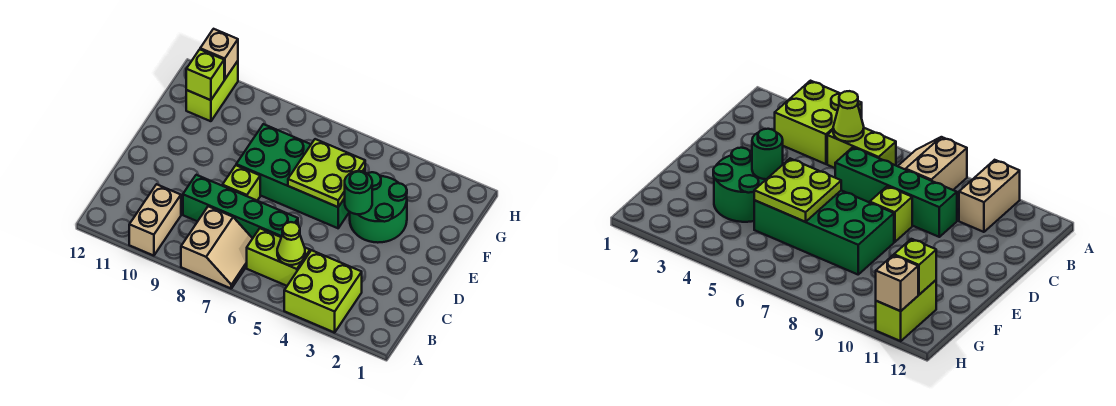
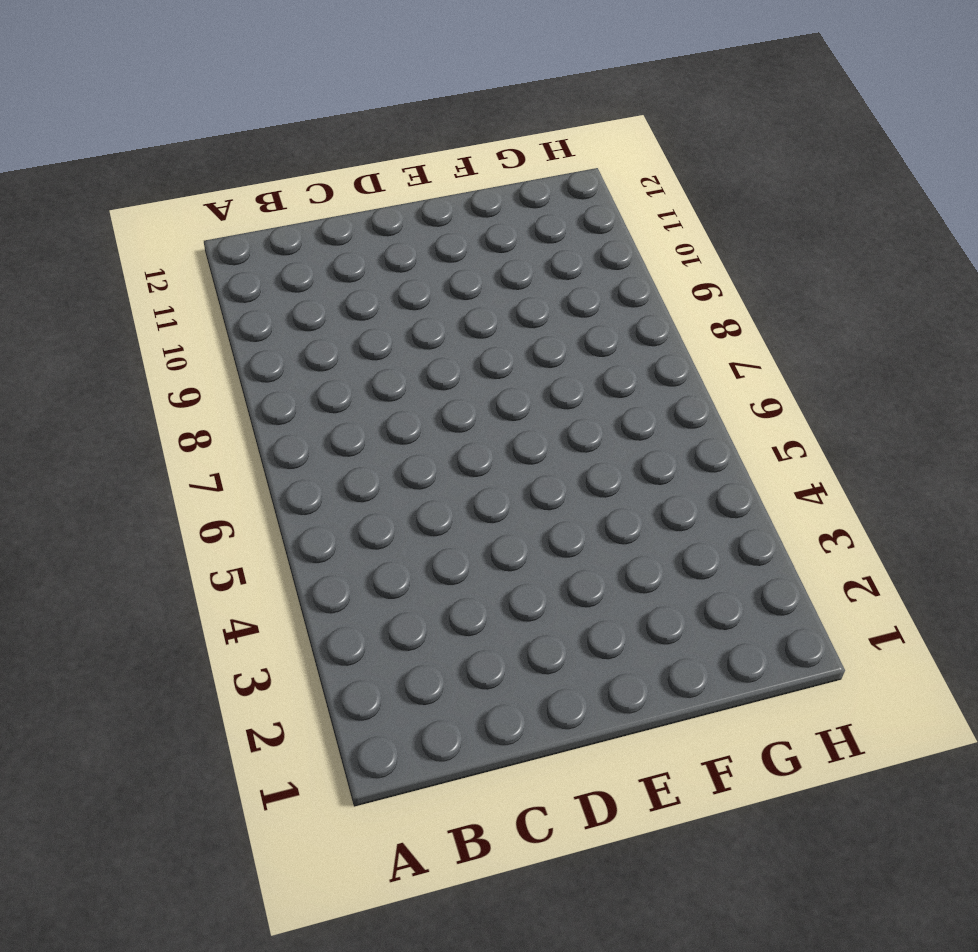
none -> lime 2x2 brick [284,250,362,333]
none -> tan 2x2 slope [181,206,253,288]
none -> tan 1x2 brick [129,184,181,256]

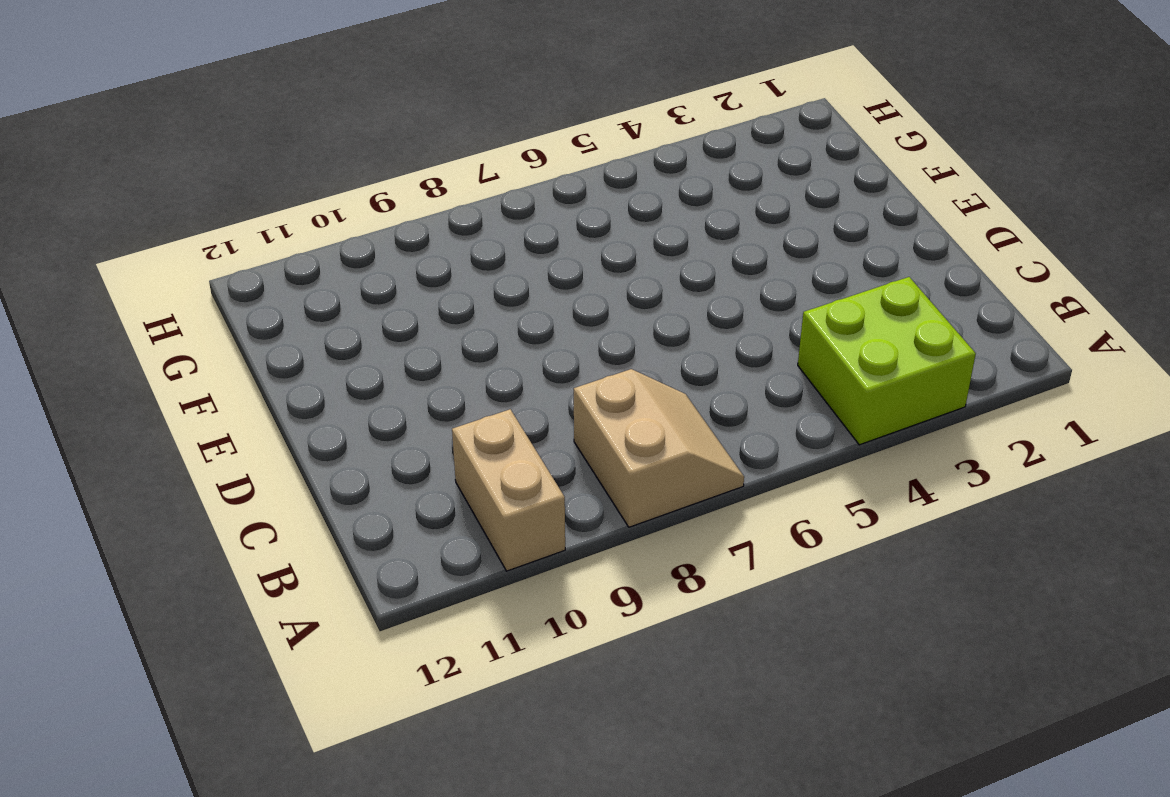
none -> lime 1x2 brick [247,229,310,286]
none -> green 1x4 brick [183,175,298,238]
none -> lime 1x1 brick [222,165,260,201]

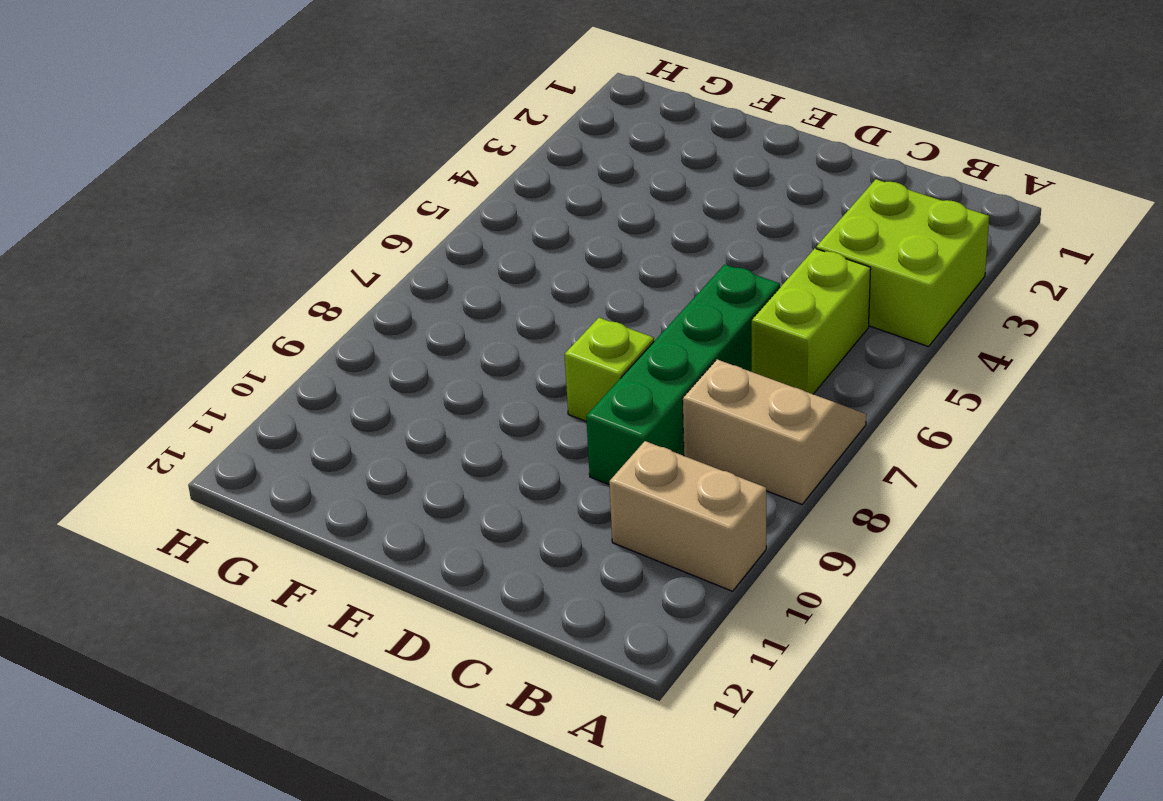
none -> green 2x2 round brick [350,172,407,243]
none -> green 2x4 brick [236,124,365,228]
none -> lime 1x2 brick [186,61,238,121]

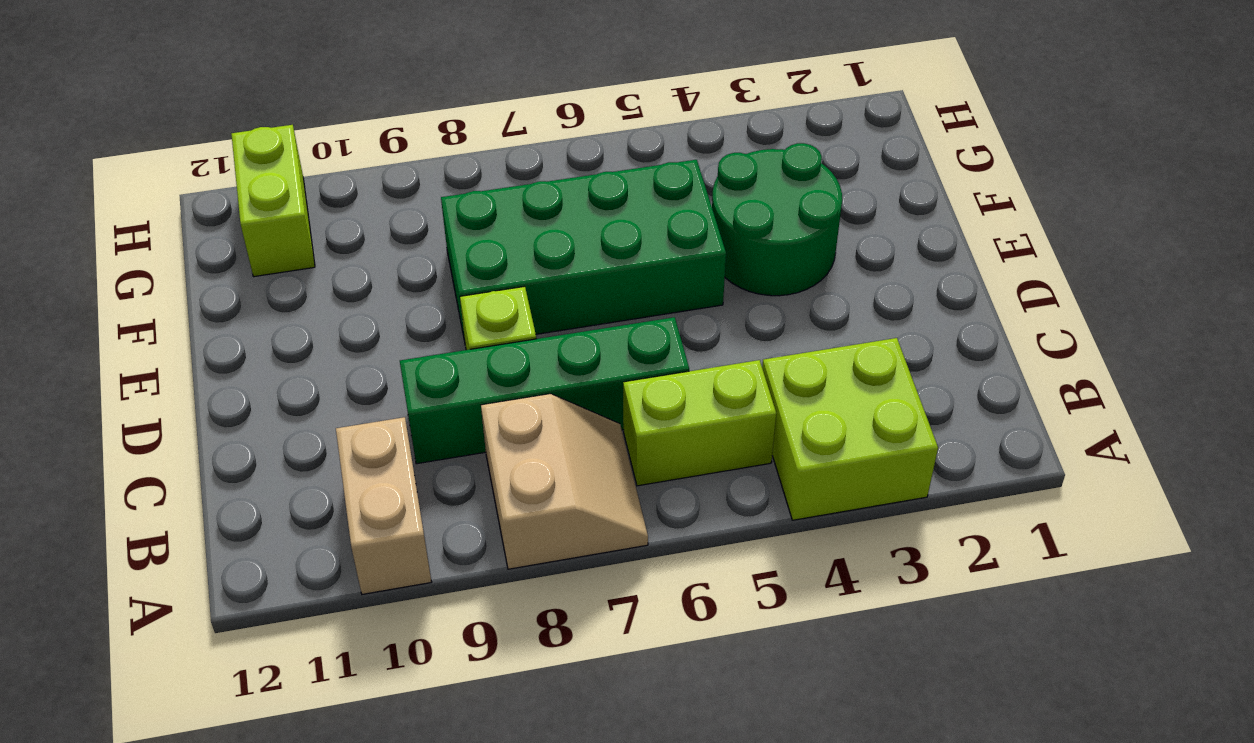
none -> lime 1x1 cone [277,222,305,265]
none -> green 1x1 round brick [344,171,372,214]
none -> lime 2x2 plate [288,139,365,207]

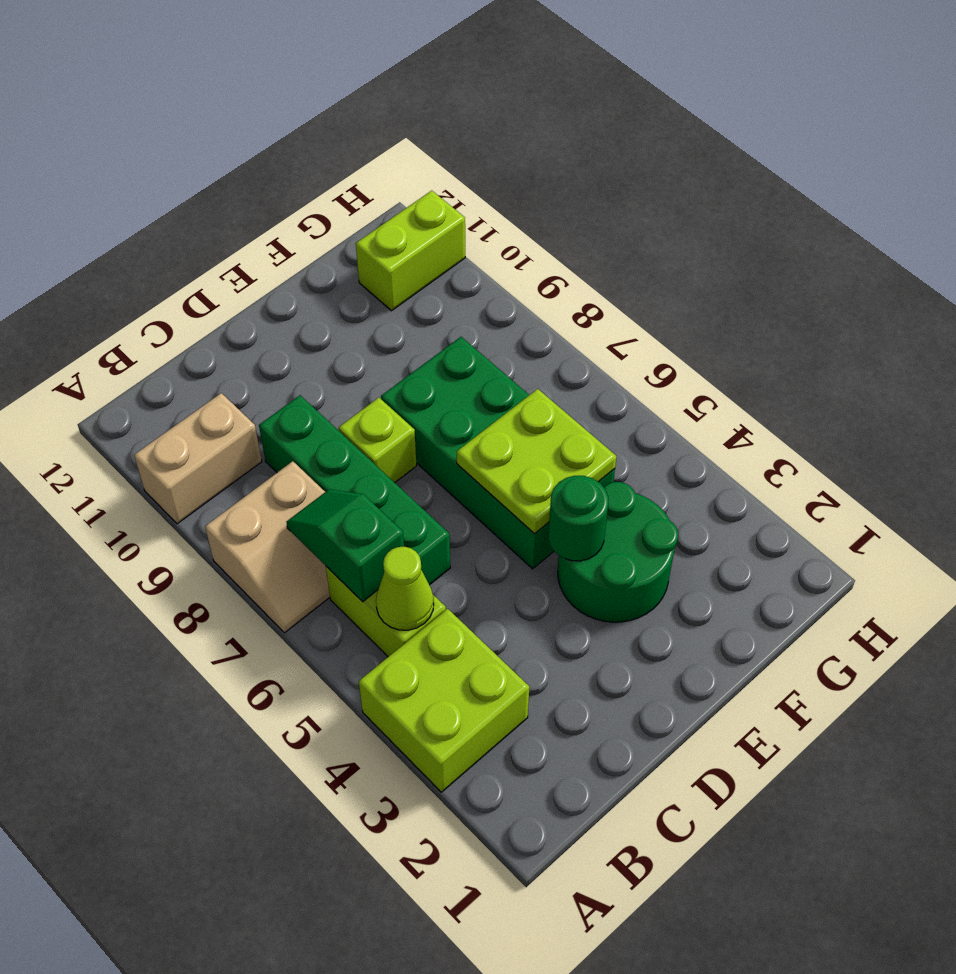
green 1x2 slope [286,489,404,602] -> none
none -> lime 1x1 brick [186,49,224,100]
none -> tan 1x1 brick [200,29,238,80]

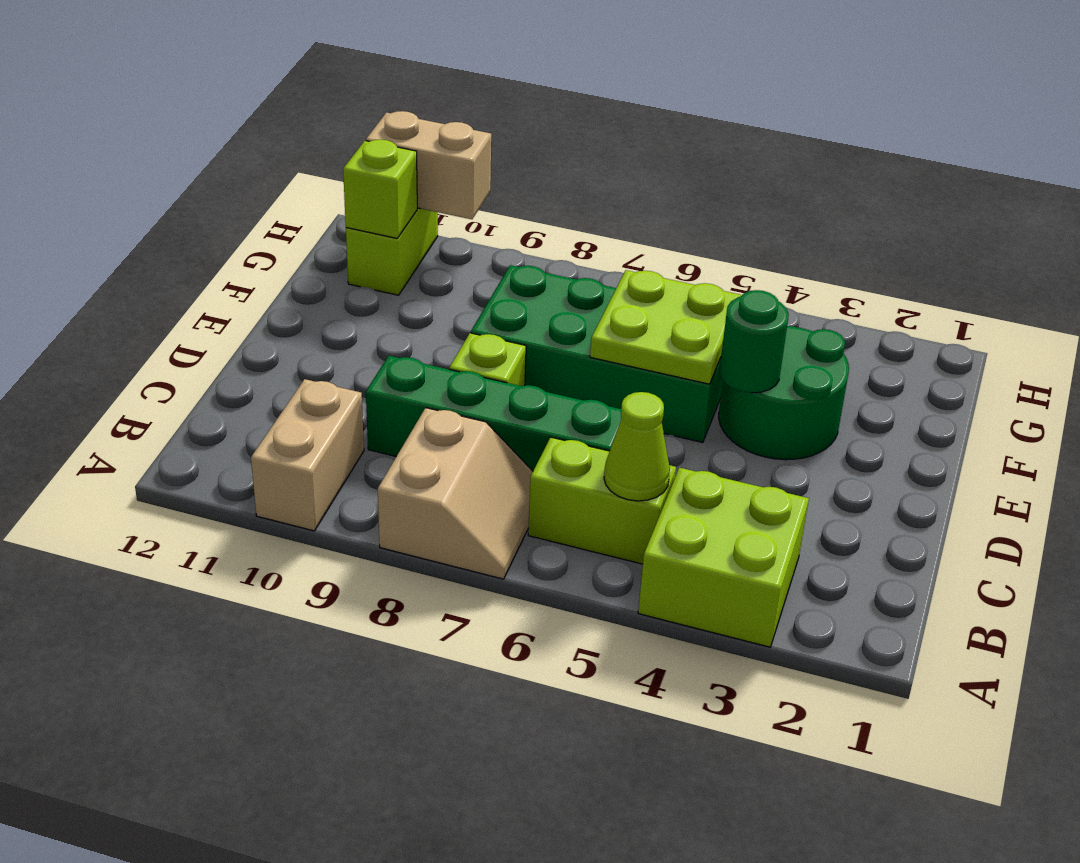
tan 1x2 brick [366,111,491,219] -> tan 1x1 brick [200,29,238,80]

